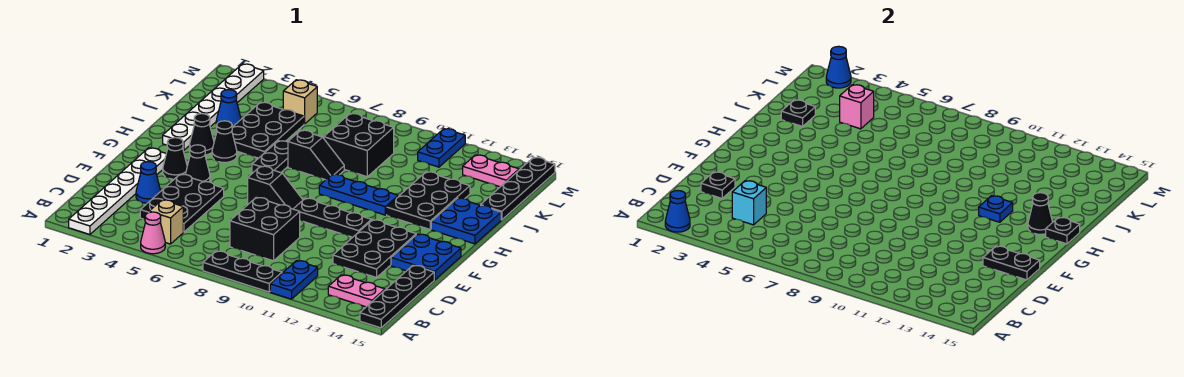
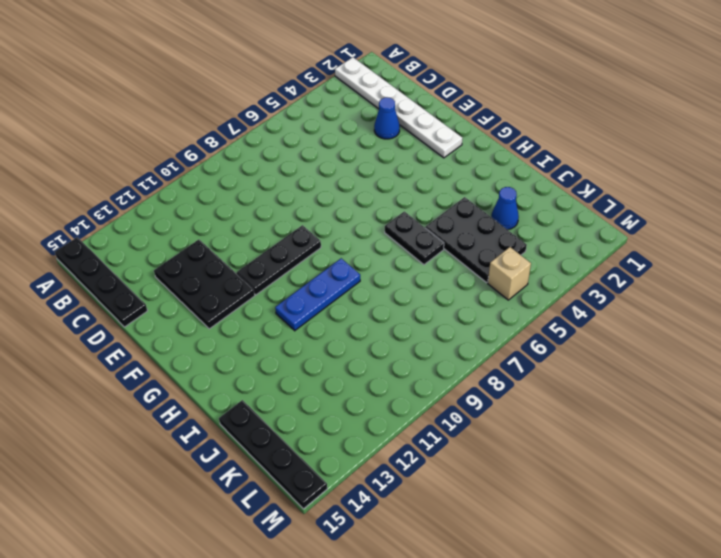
none -> pink 1x1 cone [141,212,165,254]
none -> black 1x3 plate [203,251,282,292]
none -> blue 1x2 plate [270,261,318,299]
none -> tan 1x1 brick [149,200,183,244]

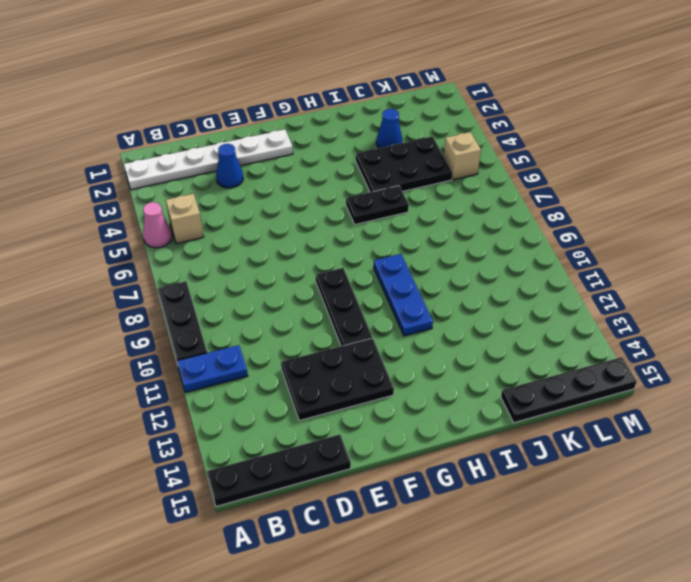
none -> pink 1x2 plate [328,275,385,307]
none -> black 2x3 plate [140,174,224,232]
none -> black 2x2 brick [230,197,300,261]
none -> blue 2x2 plate [391,234,461,280]

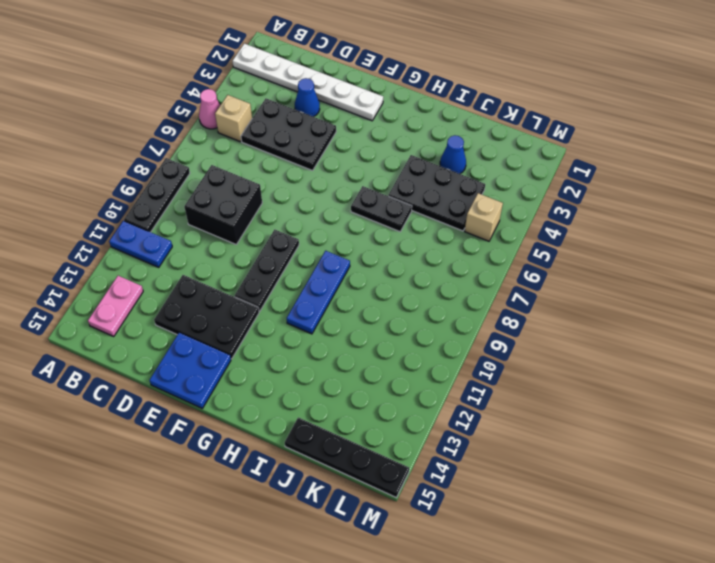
none -> black 1x4 plate [360,265,434,328]
none -> black 1x1 cone [163,138,187,179]
none -> black 1x1 cone [185,145,210,182]
none -> black 1x2 slope [248,166,303,209]

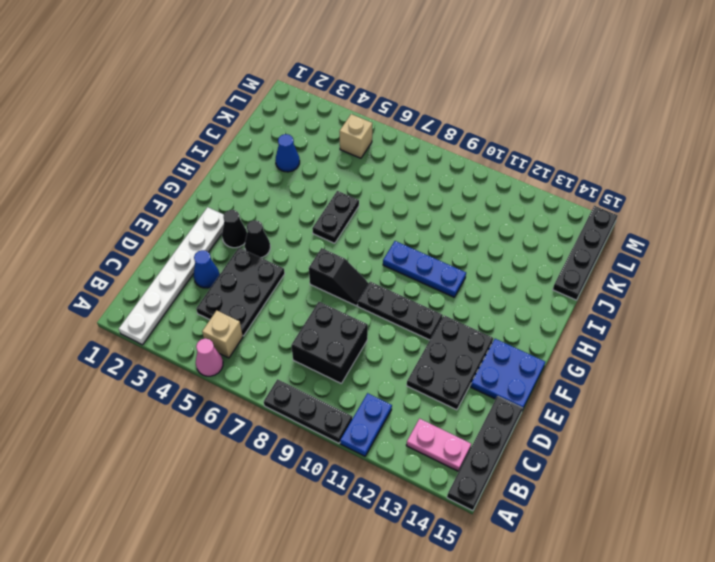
none -> white 1x6 plate [163,64,264,150]
none -> black 1x1 cone [190,114,214,155]
none -> black 1x1 cone [212,121,237,162]
none -> black 2x3 plate [387,172,470,229]

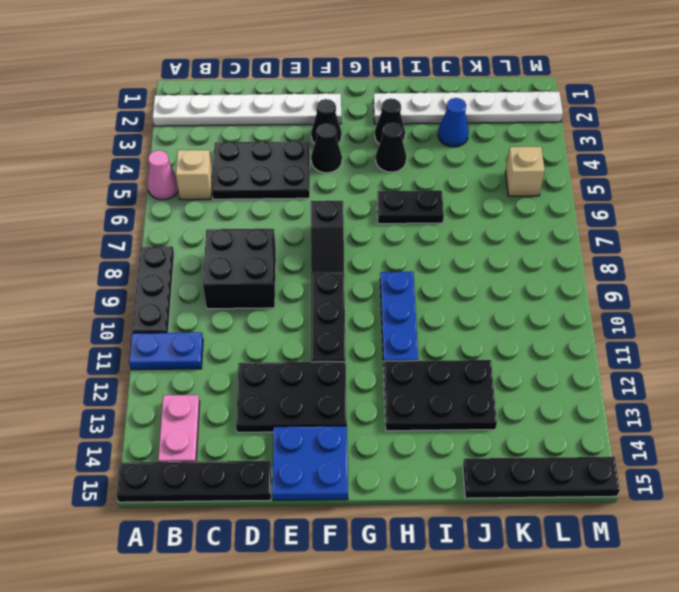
none -> blue 1x1 cone [136,162,161,203]
none -> blue 2x2 plate [431,198,501,244]
none -> black 2x3 plate [232,102,304,158]
none -> black 1x2 slope [288,130,344,180]

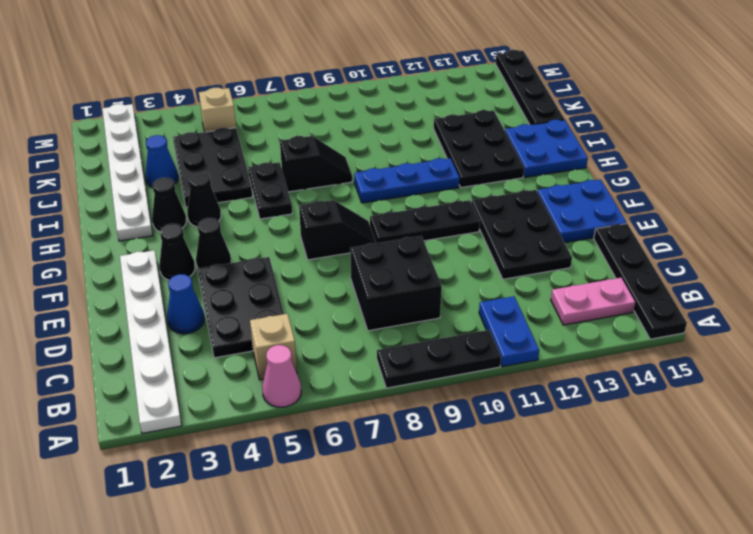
none -> black 2x2 brick [324,113,394,177]
none -> blue 1x2 plate [418,129,465,167]
none -> pink 1x2 plate [463,155,519,187]
none -> blue 1x1 cone [665,191,690,232]

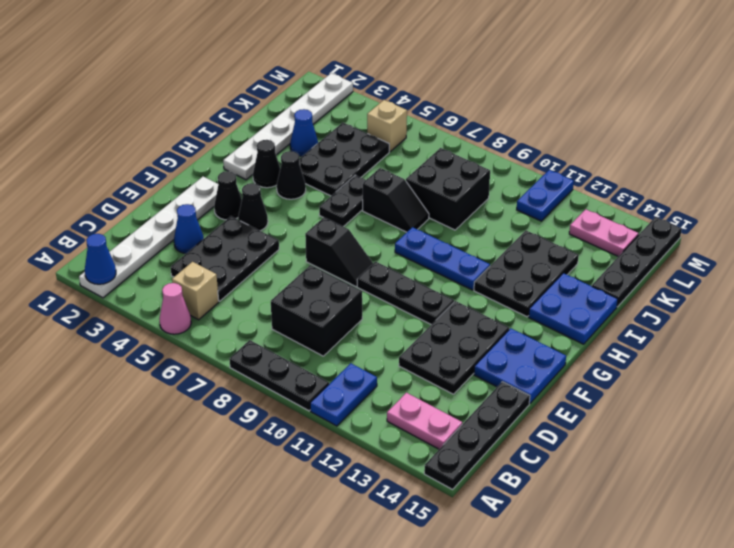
none -> cyan 1x1 brick [732,181,766,225]
none -> black 1x1 plate [701,172,735,198]
none -> black 1x2 plate [983,246,1040,280]
none -> blue 1x1 plate [979,196,1013,222]

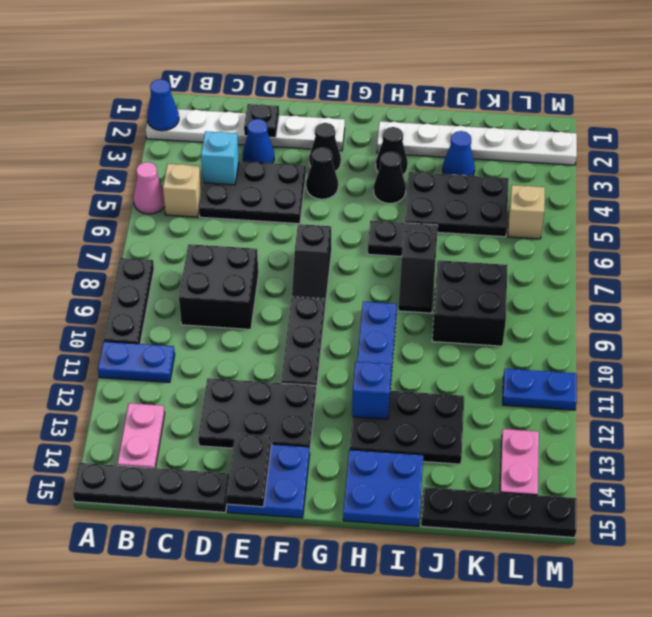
blue 1x1 brick [352,362,391,419] -> blue 1x1 plate [979,196,1013,222]
none -> black 1x1 cone [1028,193,1053,234]
none -> black 1x1 plate [1046,217,1080,244]
none -> black 1x1 plate [781,100,815,126]
none -> pink 1x1 brick [840,85,874,129]

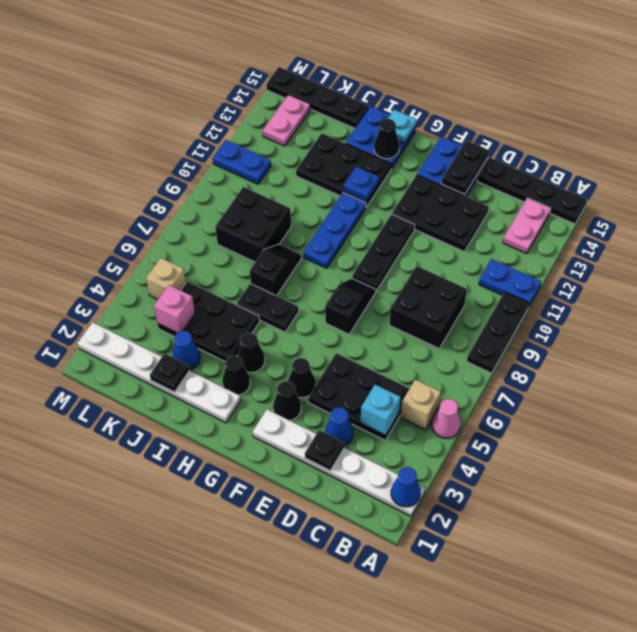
cyan 1x1 plate [388,110,417,143] -> black 1x1 plate [1046,217,1080,244]
none -> blue 1x1 cone [826,46,851,88]

